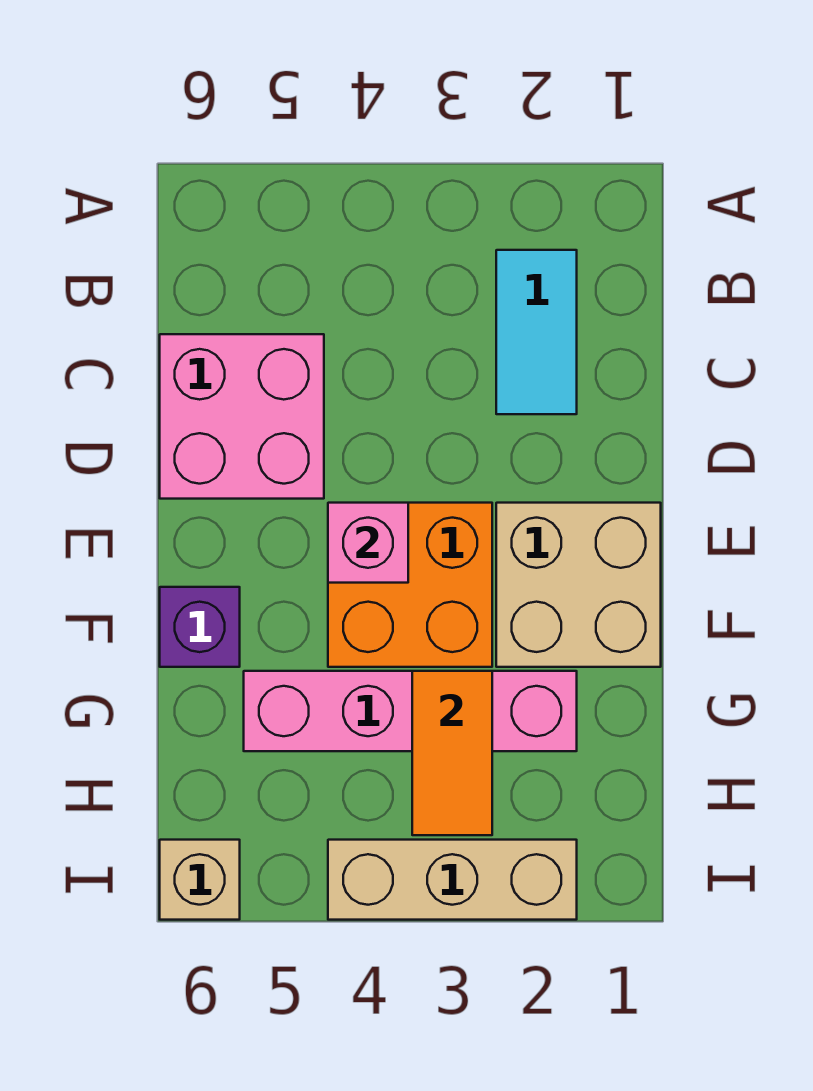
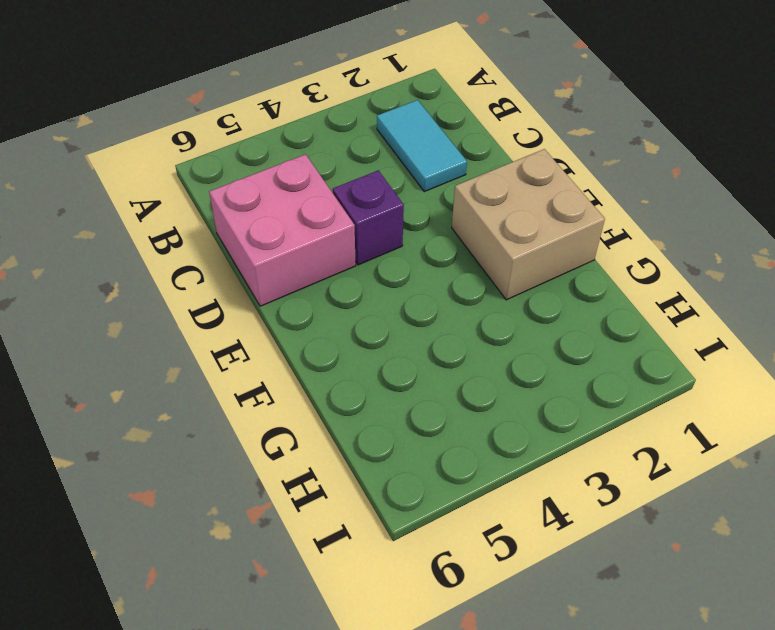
purple 1x1 brick [333,170,404,265] -> purple 1x1 brick moved to [160,587,240,667]
none -> orange 2x2 brick [328,503,492,667]
none -> pink 1x4 brick [244,671,577,751]

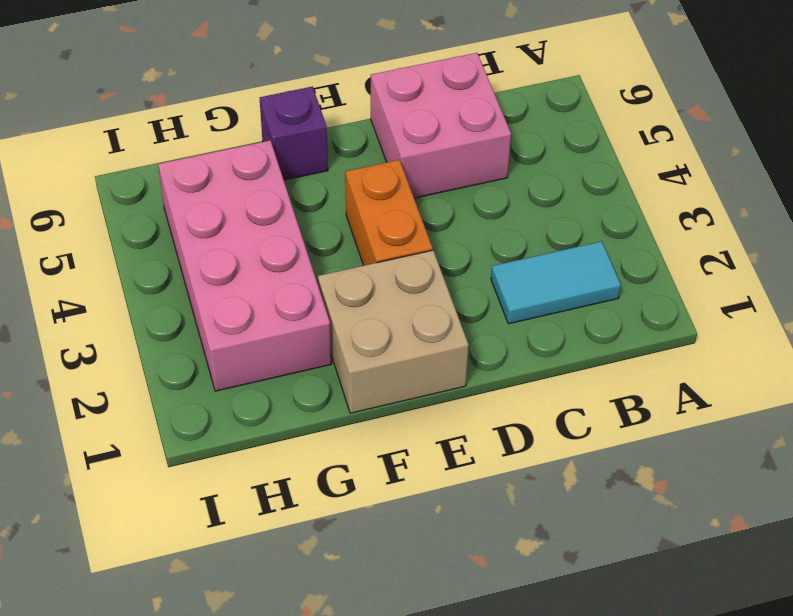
orange 1x2 brick [345,160,433,266] -> orange 2x2 brick [328,503,492,667]
pink 2x4 brick [158,141,331,391] -> pink 1x4 brick [244,671,577,751]
none -> tan 1x3 brick [328,840,577,920]
none -> tan 1x1 brick [160,840,240,920]

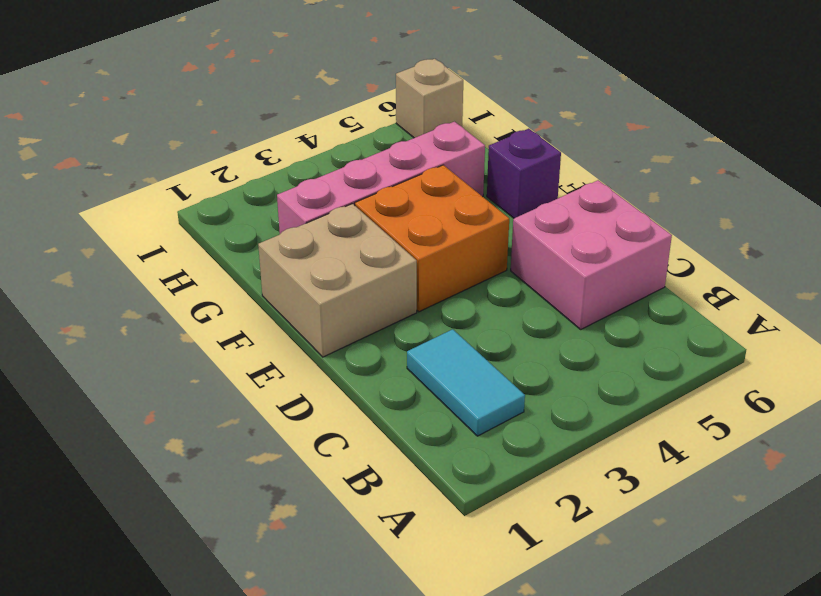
none -> tan 1x3 brick [328,840,577,920]
none -> pink 1x1 brick [328,503,408,583]

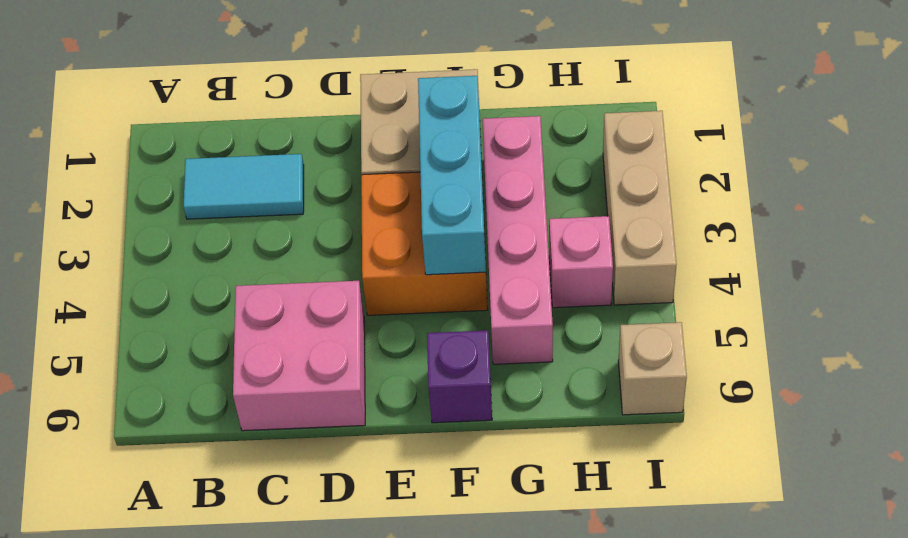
cyan 1x3 brick [418,76,486,275] -> none
pink 1x1 brick [549,216,613,308] -> pink 1x1 brick moved to [328,503,408,583]
none -> orange 1x2 tile [412,671,492,835]

